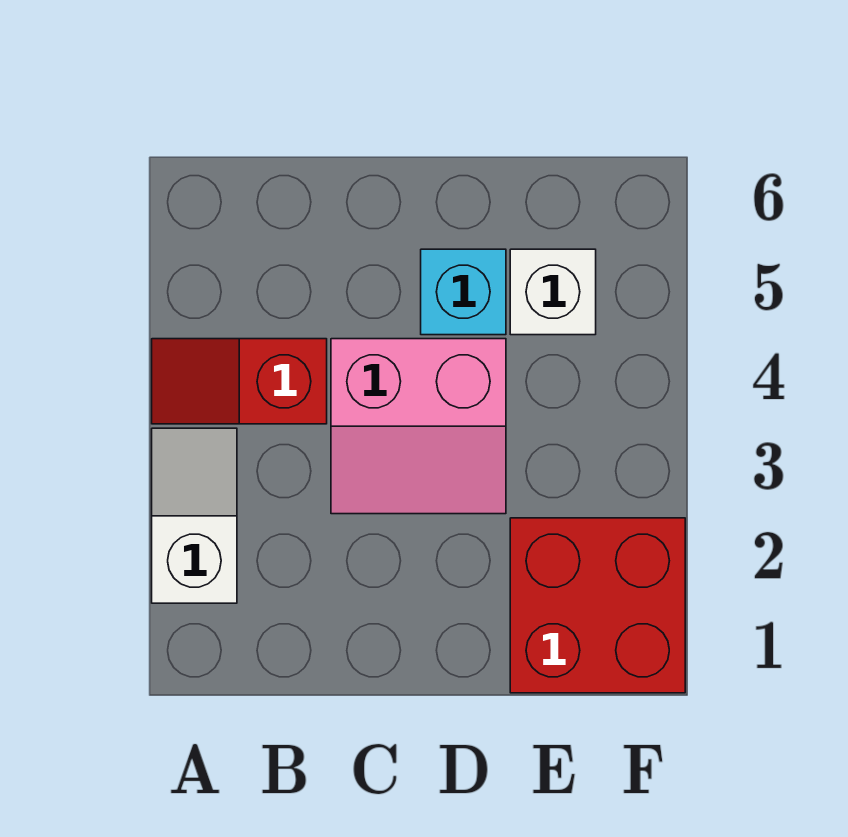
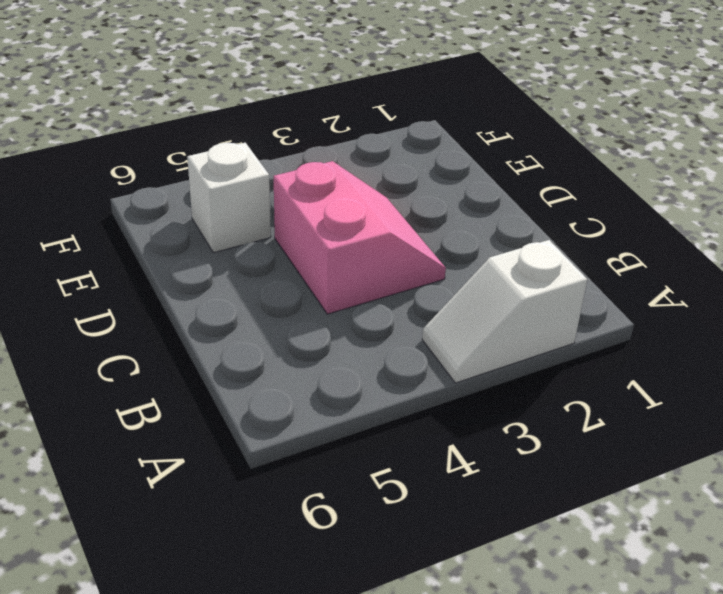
none -> red 1x2 slope [152,339,327,424]
none -> cyan 1x1 brick [421,249,506,335]

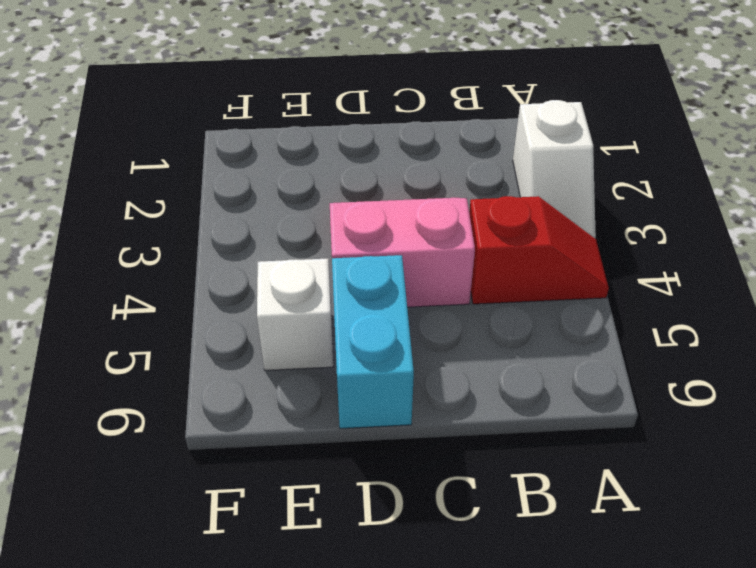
cyan 1x2 brick [332,255,414,429] -> cyan 1x1 brick [421,249,506,335]
none -> red 2x2 brick [510,518,685,693]

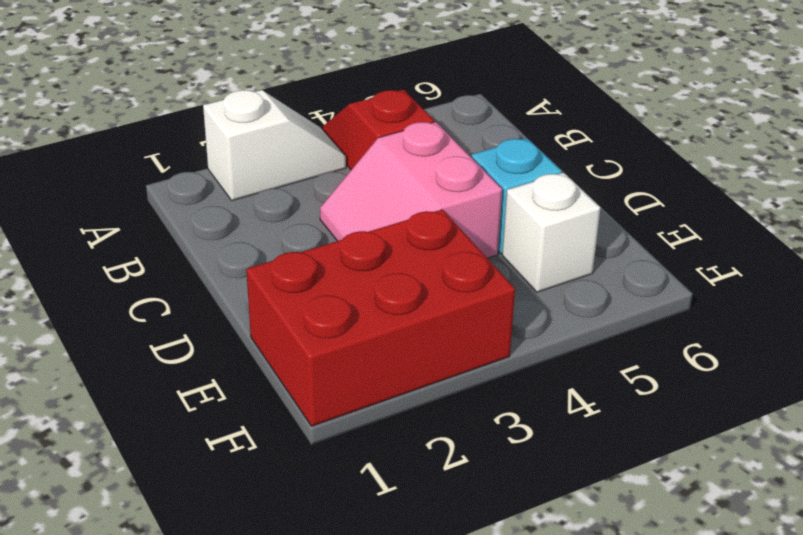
red 2x3 brick [246,209,515,426] -> red 2x2 brick [510,518,685,693]

